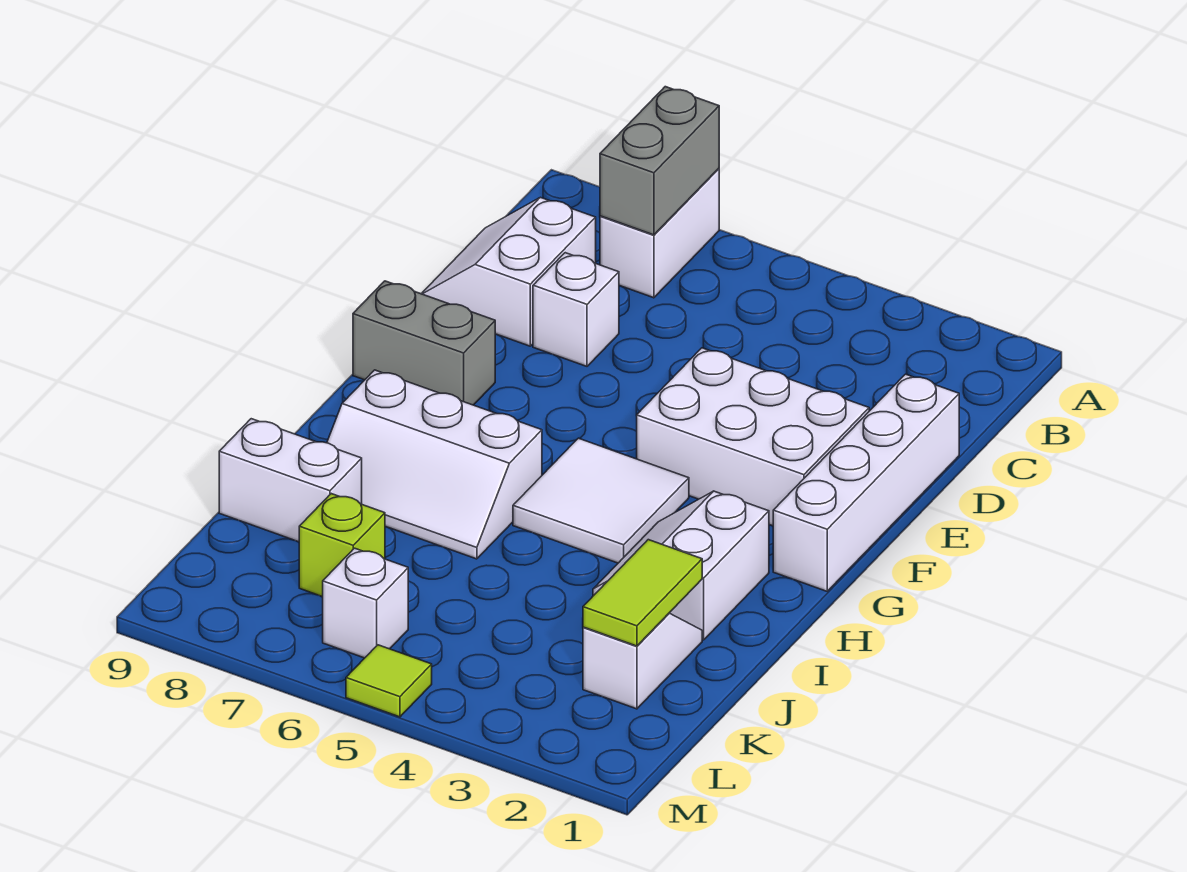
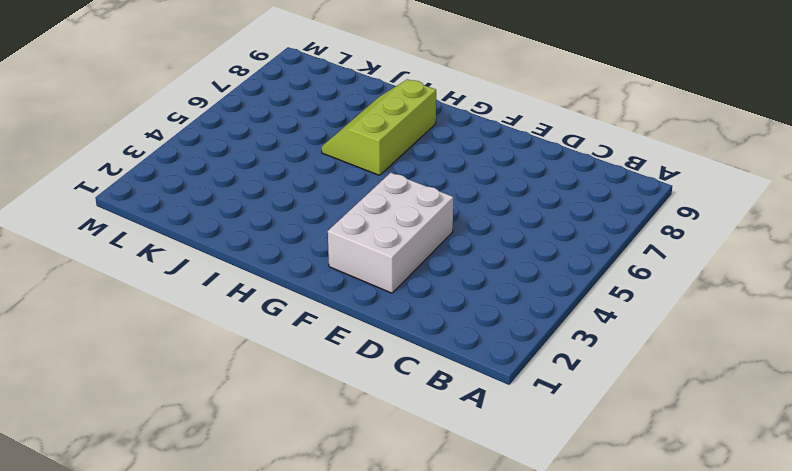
lime 2x3 slope [322,79,436,175] -> white 2x3 slope [327,370,542,559]
none -> white 1x2 brick [600,169,719,298]
none -> white 2x2 slope [422,197,596,346]
none -> white 1x4 brick [773,374,959,591]

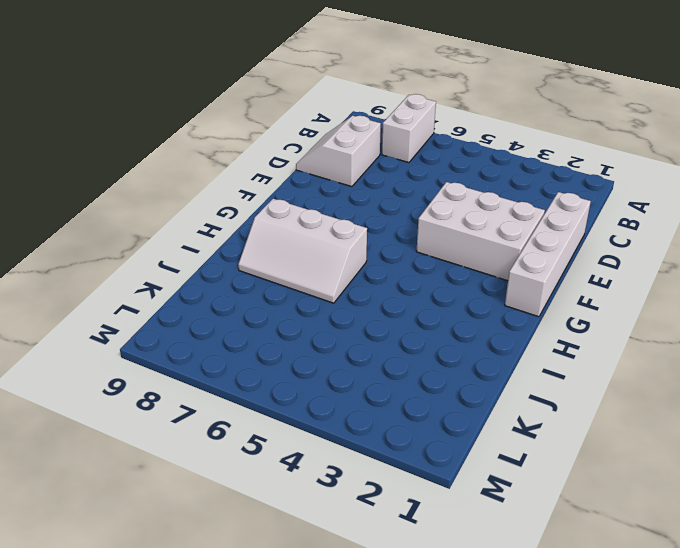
none -> white 1x1 brick [533,253,619,366]
none -> grey 1x2 brick [353,281,495,405]
none -> white 2x2 tile [513,438,689,563]

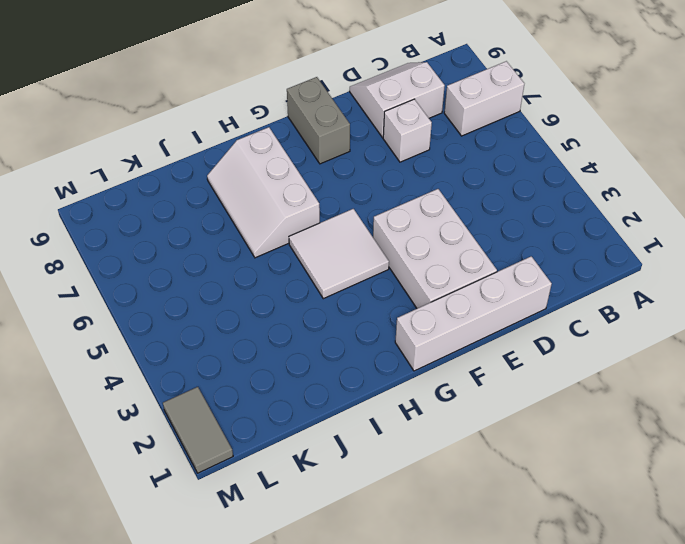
grey 1x2 tile [163,387,233,473] -> none
none -> white 2x2 slope [593,491,769,640]
none -> white 1x2 slope [583,613,702,709]
none -> white 1x2 brick [219,419,362,542]

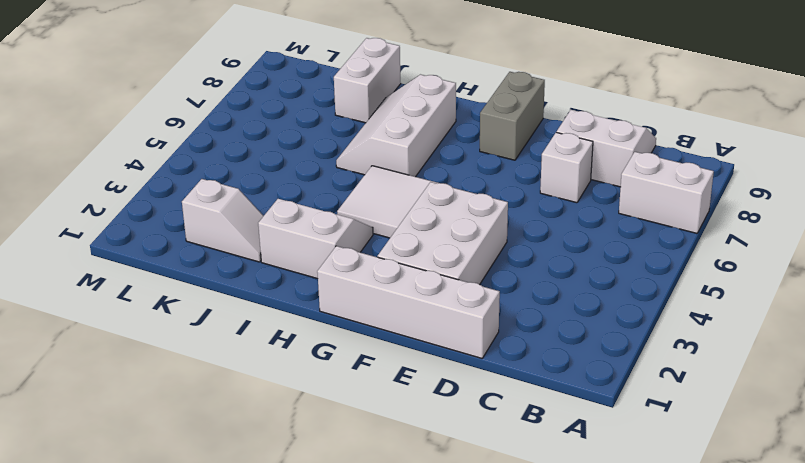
none -> lime 1x1 brick [299,494,385,597]
none -> white 1x1 brick [323,548,408,658]
none -> lime 1x1 tile [346,645,432,717]

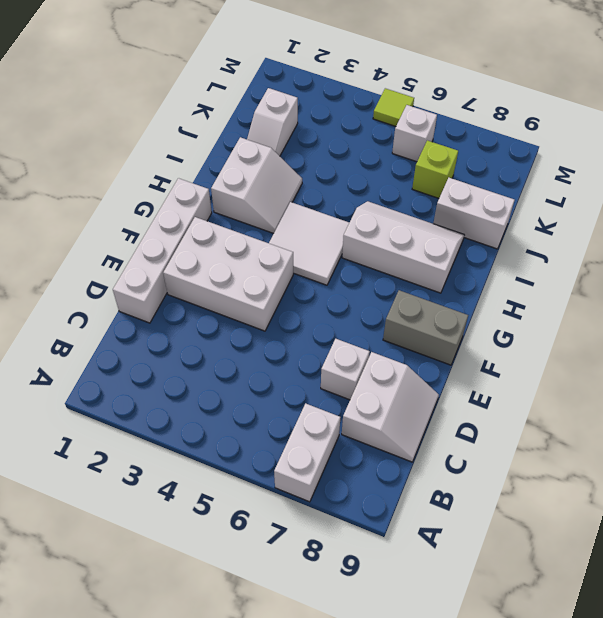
none -> grey 1x2 brick [600,87,719,235]
none -> lime 1x2 tile [583,540,702,646]

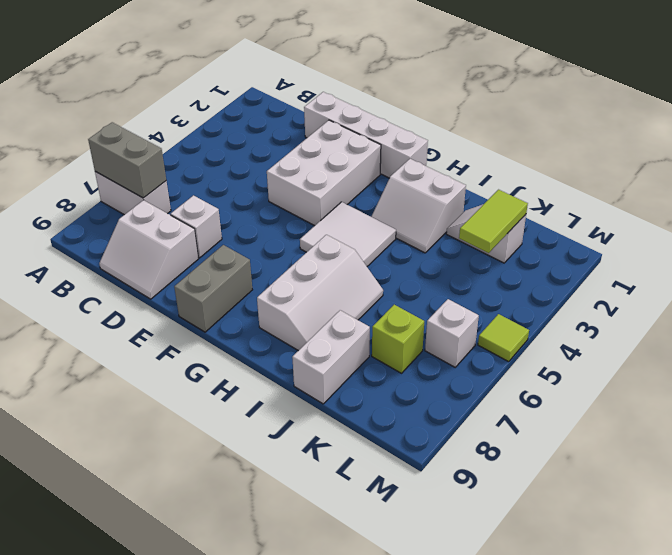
lime 1x2 tile [459,190,528,253] -> lime 1x2 tile turned to [583,540,702,646]

